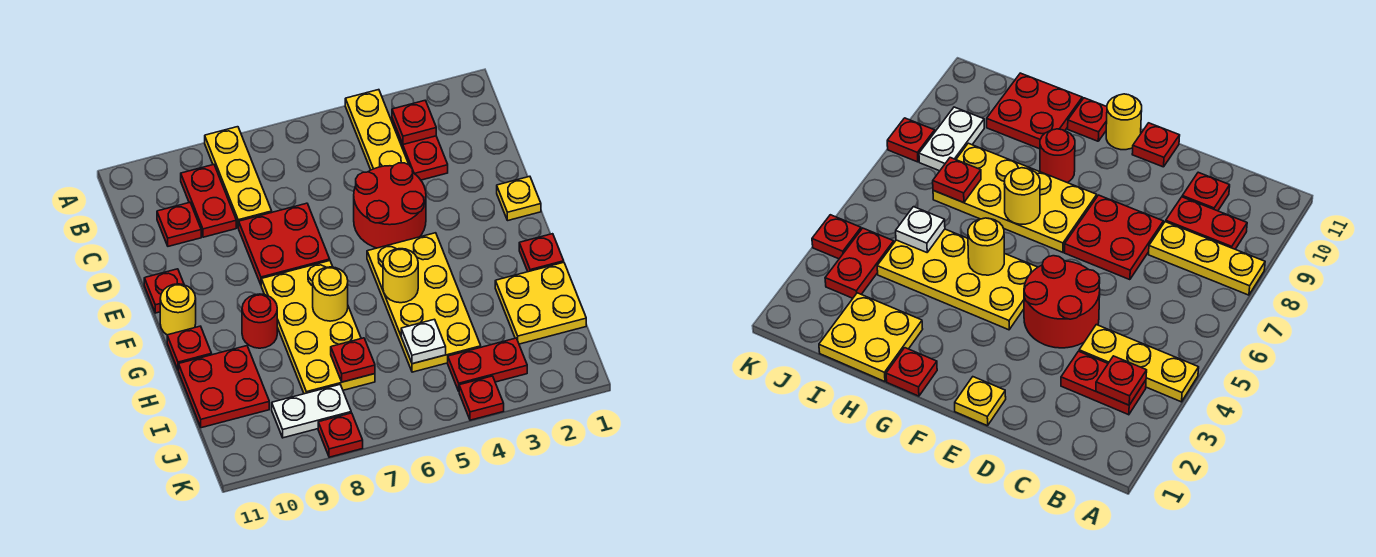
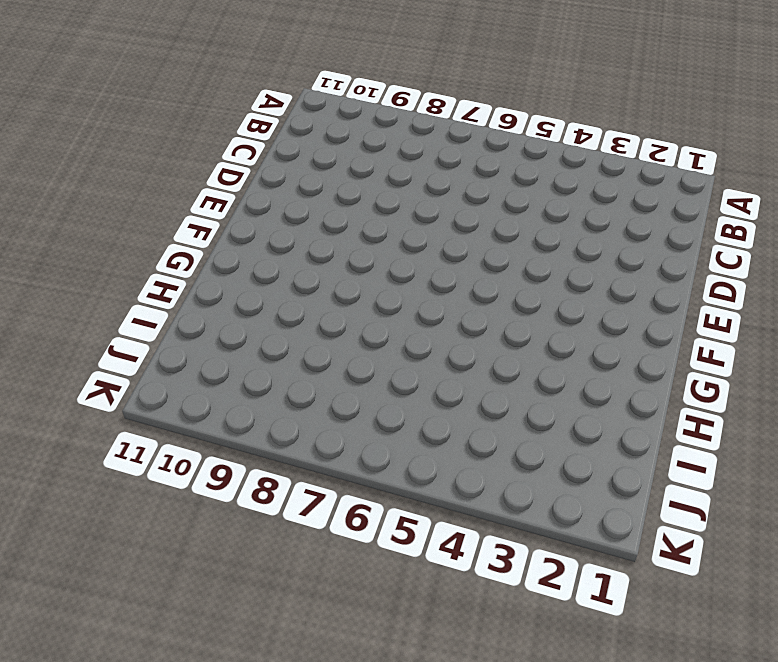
none -> yellow 1x3 plate [345,90,409,170]
none -> yellow 1x3 plate [205,127,272,228]
none -> red 1x2 plate [392,119,448,180]

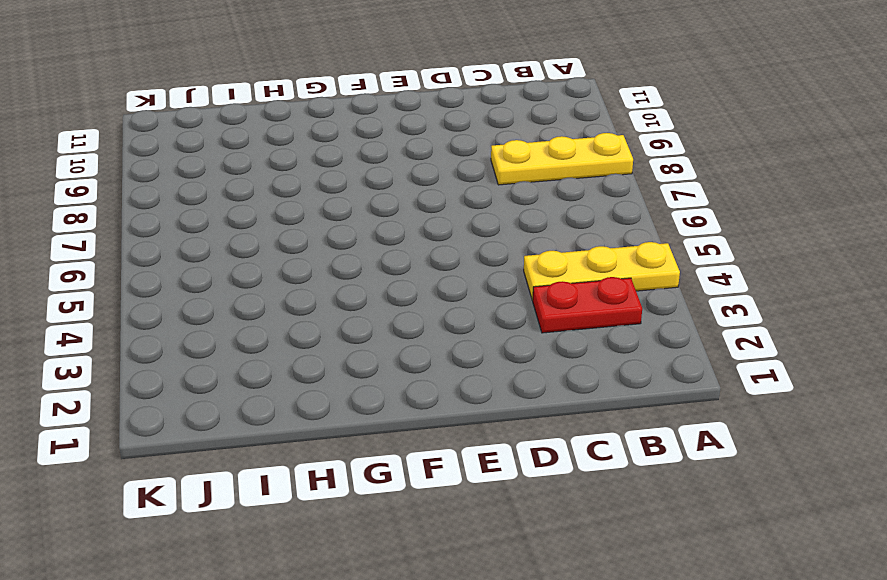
none -> red 1x2 plate [181,165,236,237]
none -> red 1x1 plate [157,203,201,246]
none -> red 2x2 round brick [354,163,426,248]

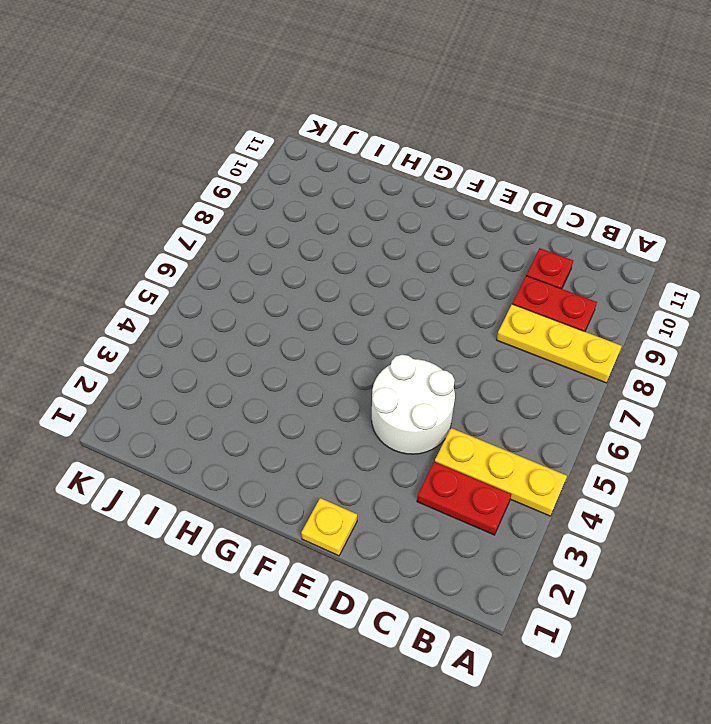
white 2x2 round brick [372,355,455,454] -> red 2x2 round brick [354,163,426,248]
none -> red 2x2 plate [239,203,330,284]
none -> red 1x1 plate [144,269,184,313]
none -> yellow 2x4 plate [367,233,481,372]

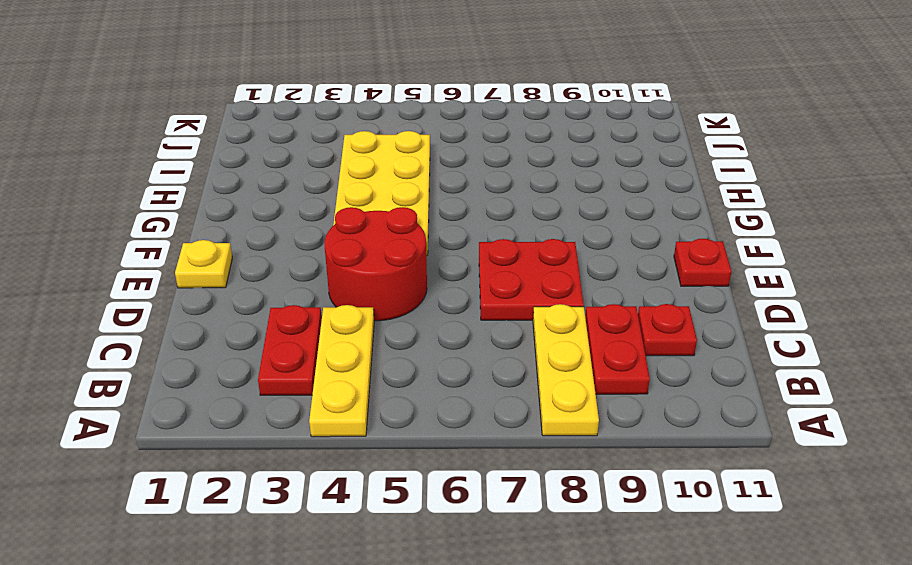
none -> yellow 2x4 plate [261,261,375,394]
none -> yellow 1x1 round brick [160,284,196,335]
none -> red 1x1 plate [519,234,564,272]

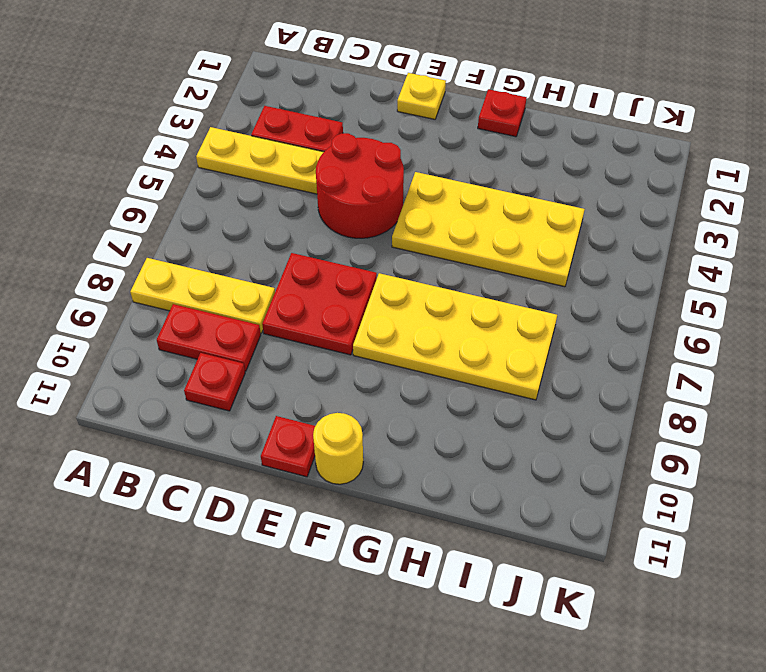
none -> red 1x1 round brick [242,294,277,348]
none -> red 1x1 plate [167,326,212,370]
none -> yellow 2x2 plate [495,262,586,344]

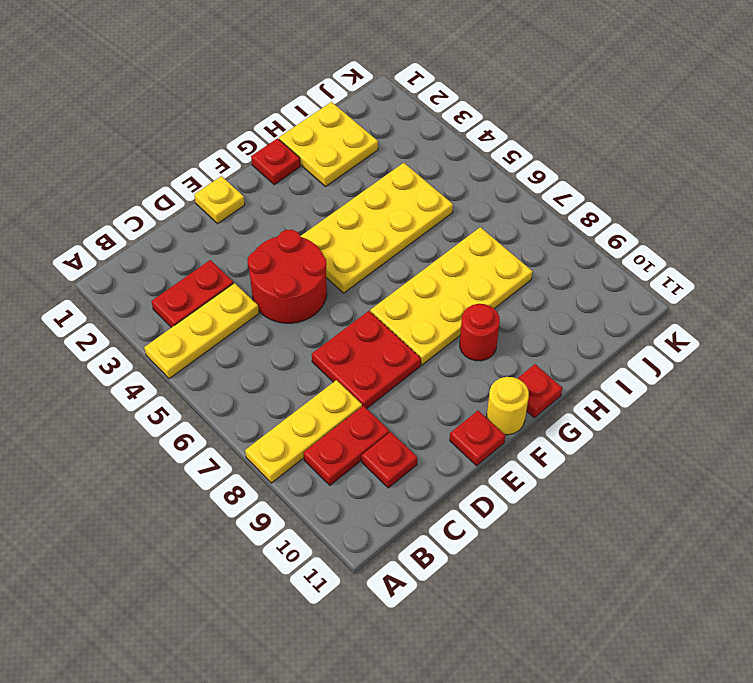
none -> red 2x2 plate [179,346,269,428]
none -> red 1x2 plate [448,338,527,391]
none -> white 1x2 plate [272,385,351,438]

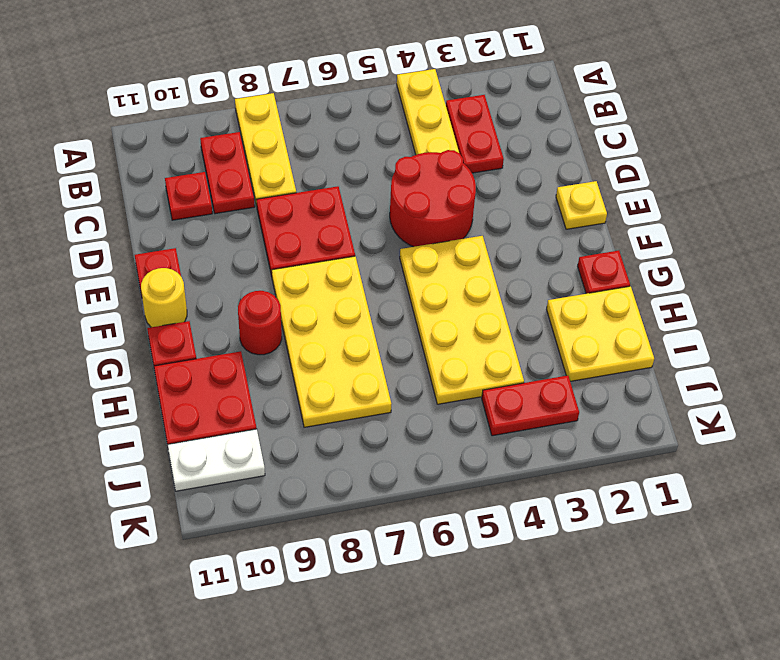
white 1x2 plate [168,429,265,491] -> white 1x2 plate moved to [272,385,351,438]
none -> red 1x1 plate [459,376,504,420]
none -> red 1x1 plate [318,413,363,457]
none -> red 1x1 plate [392,101,436,145]

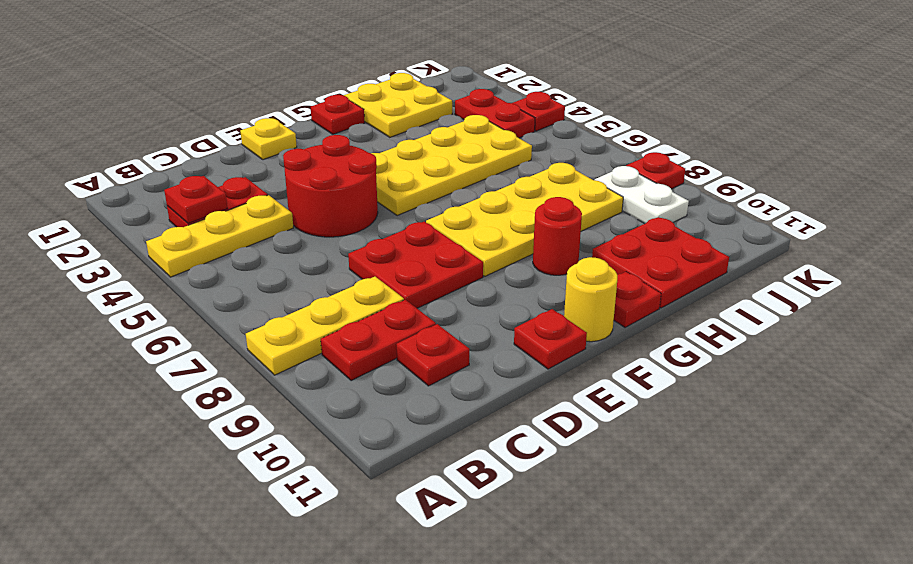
none -> yellow 1x1 round brick [383,249,418,303]
none -> yellow 1x1 round brick [313,267,348,321]
none -> white 1x1 plate [401,319,446,364]

